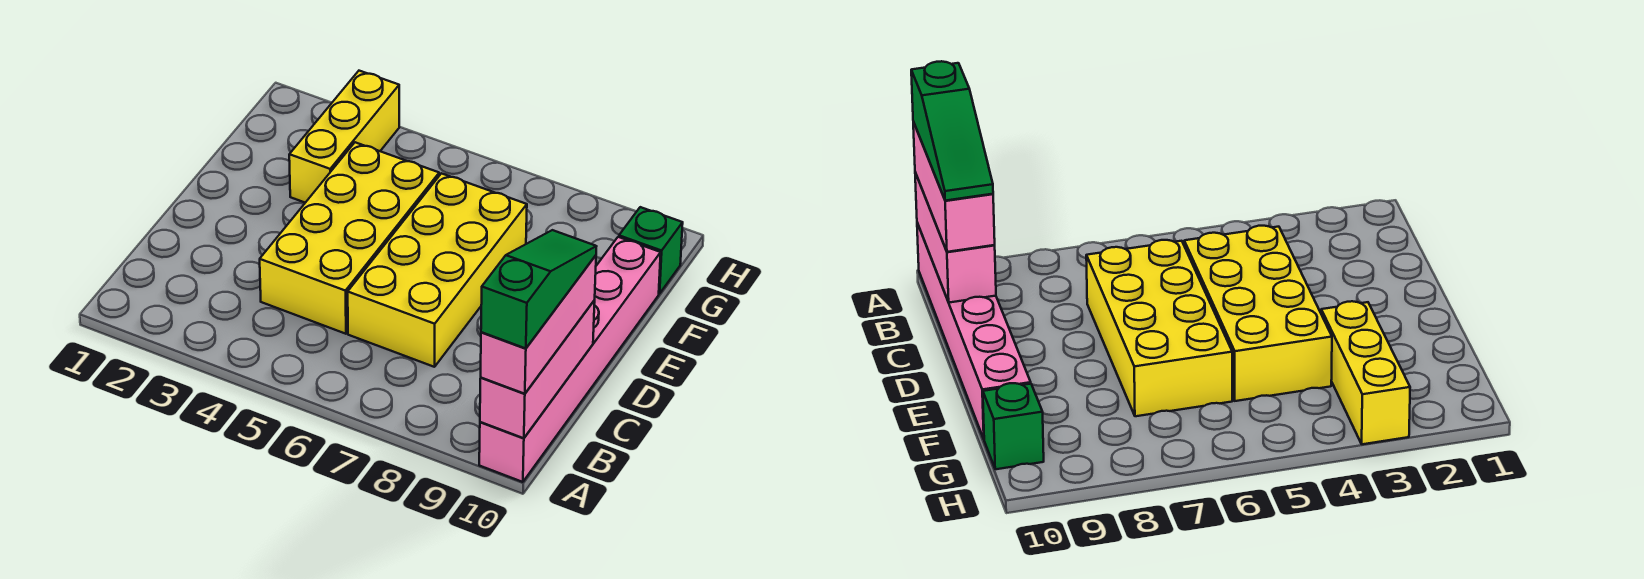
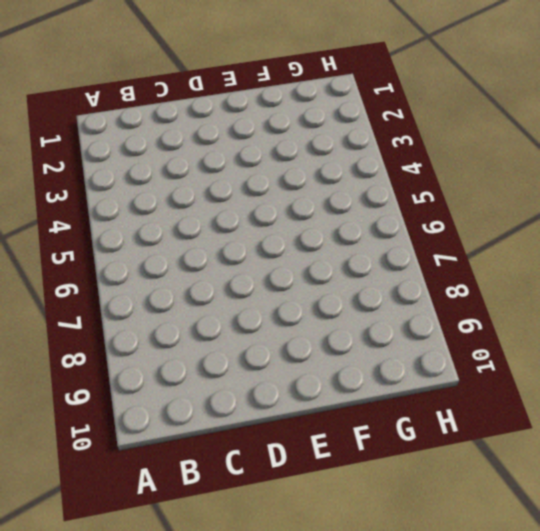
none -> pink 1x6 brick [479,237,661,482]
none -> yellow 2x4 brick [260,142,439,334]

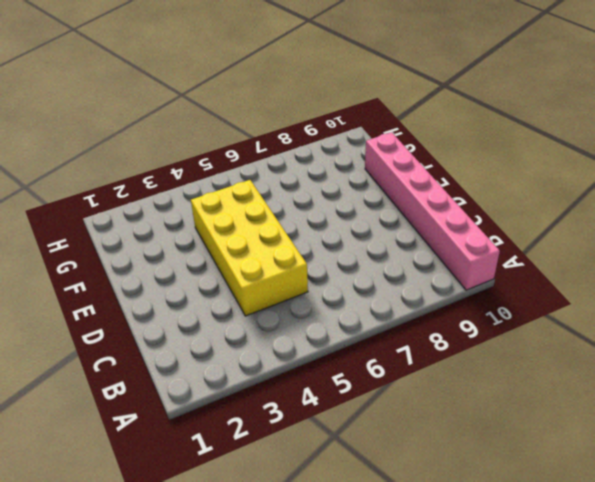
none -> yellow 2x4 brick [348,173,527,367]
none -> yellow 1x3 brick [289,71,399,203]

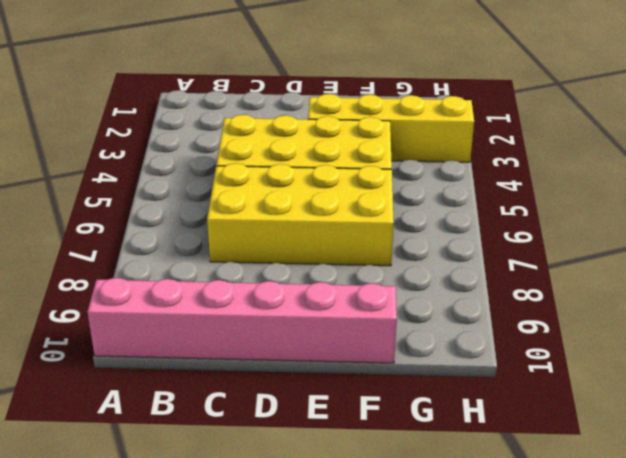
yellow 1x4 brick [308,94,474,162] -> yellow 1x3 brick [289,71,399,203]
none -> green 1x1 brick [619,207,683,294]
none -> pink 1x3 brick [480,300,595,438]

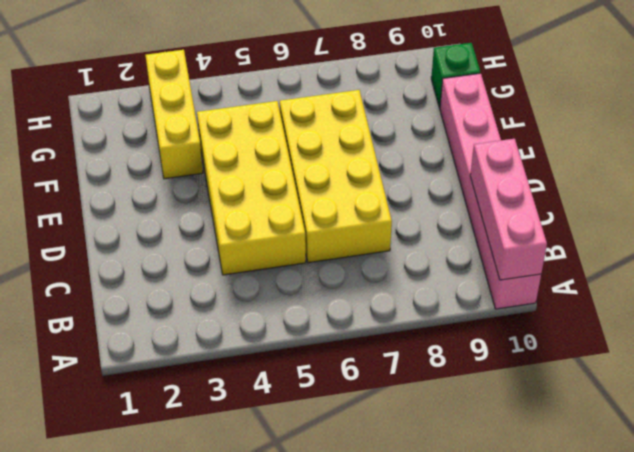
none -> pink 1x3 brick [481,255,596,394]
none -> green 1x3 slope [481,230,597,349]

